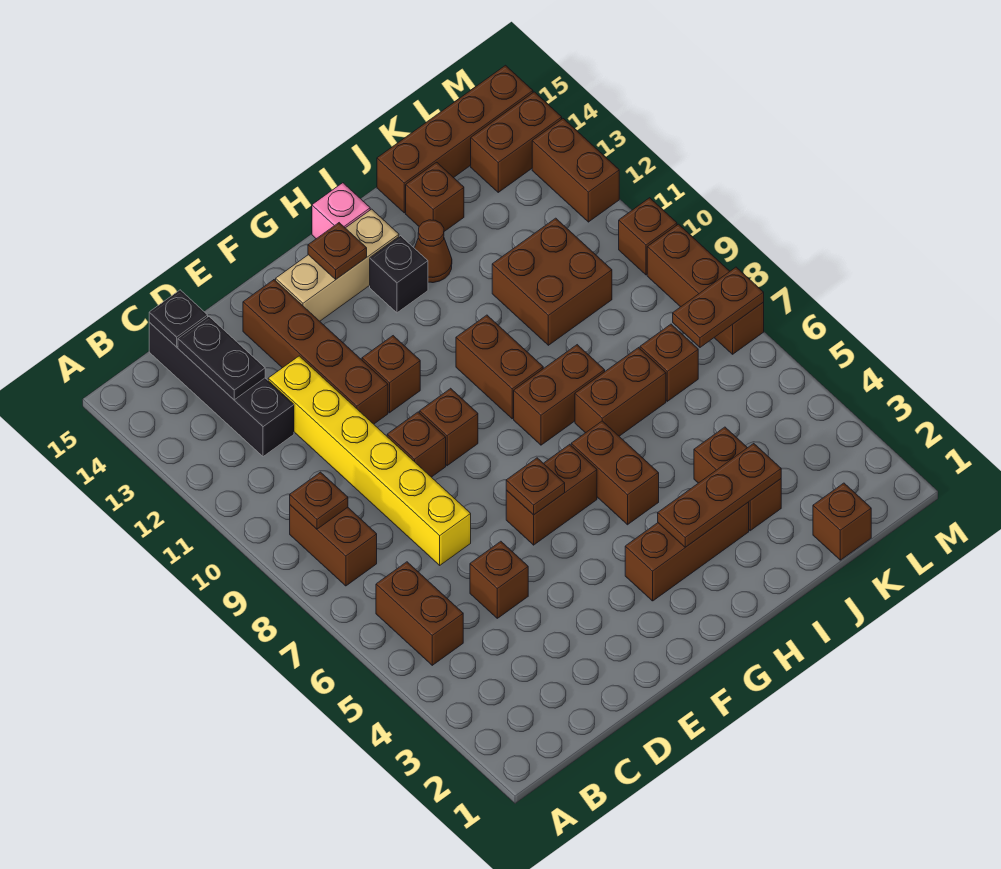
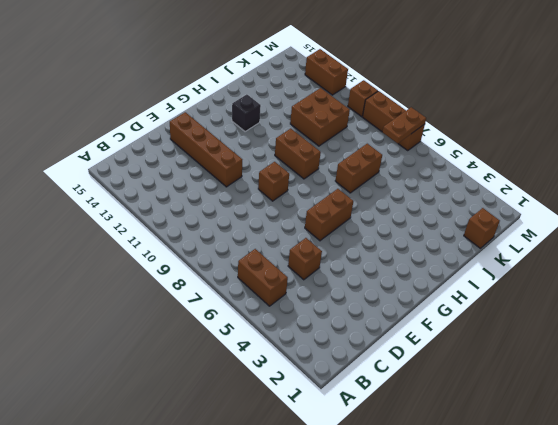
none -> brown 1x2 brick [290,505,377,586]
none -> black 1x4 brick [149,322,294,457]
none -> yellow 1x6 brick [268,356,471,565]
none -> brown 1x1 brick [387,412,446,477]

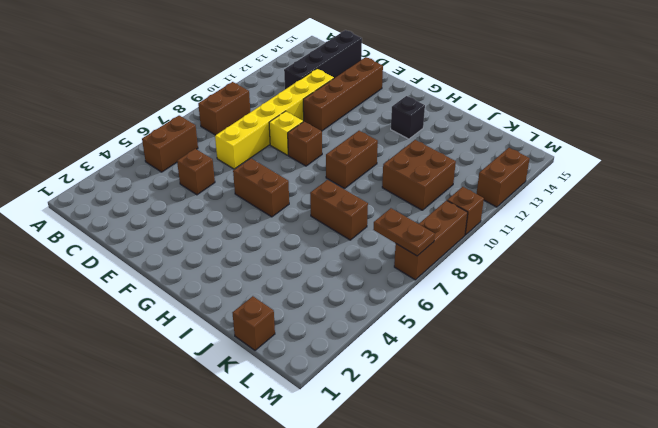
yellow 1x1 brick [269,111,303,155] -> brown 1x1 brick [387,412,446,477]
none -> brown 1x1 brick [362,336,420,413]
none -> tan 1x3 brick [276,209,399,321]
none -> brown 1x3 brick [625,502,749,601]
none -> brown 1x2 brick [571,421,659,525]

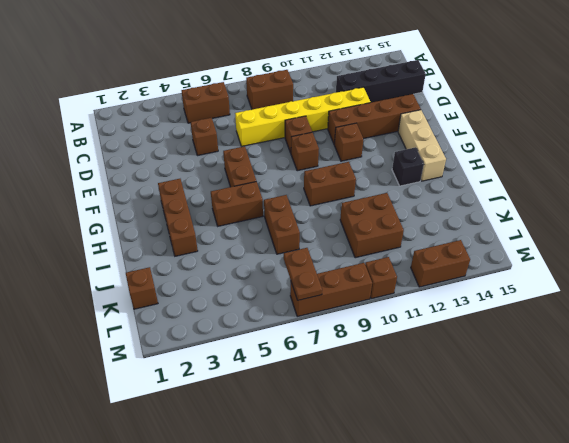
none -> brown 1x2 brick [514,345,605,445]
none -> pink 1x1 brick [312,183,370,239]
none -> brown 1x1 cone [415,220,452,283]
none -> brown 1x2 brick [694,427,781,531]

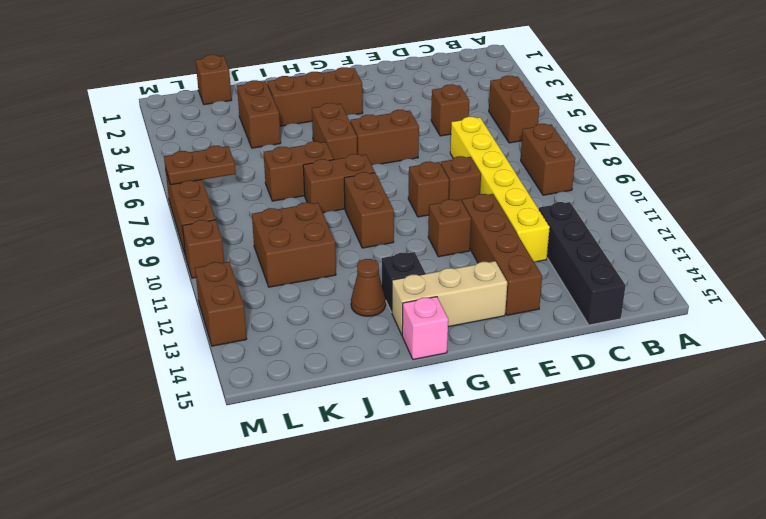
none -> brown 1x1 brick [406,162,464,231]
none -> brown 1x4 brick [377,65,533,213]
none -> brown 1x1 brick [640,324,698,401]
none -> brown 1x2 brick [471,92,562,192]

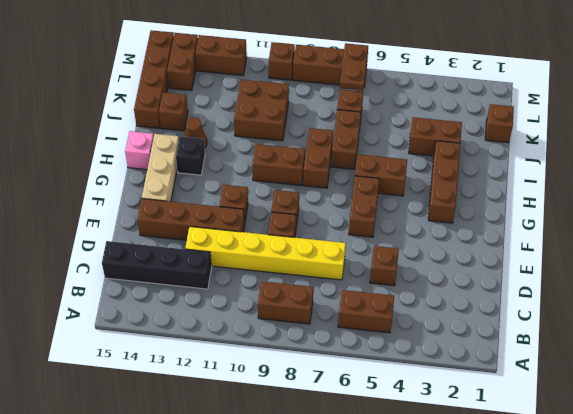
none -> brown 1x1 plate [290,472,348,529]
none -> black 1x2 plate [178,317,265,400]
none -> black 1x1 plate [149,290,208,347]
none -> brown 1x1 plate [506,458,565,515]

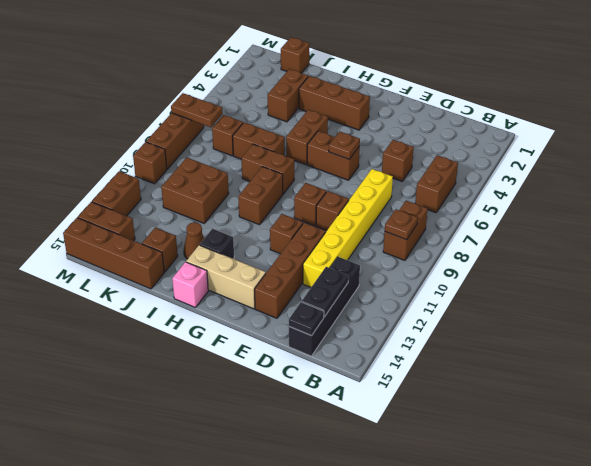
none -> brown 1x1 plate [308,223,367,279]
none -> brown 1x3 plate [658,443,781,547]

